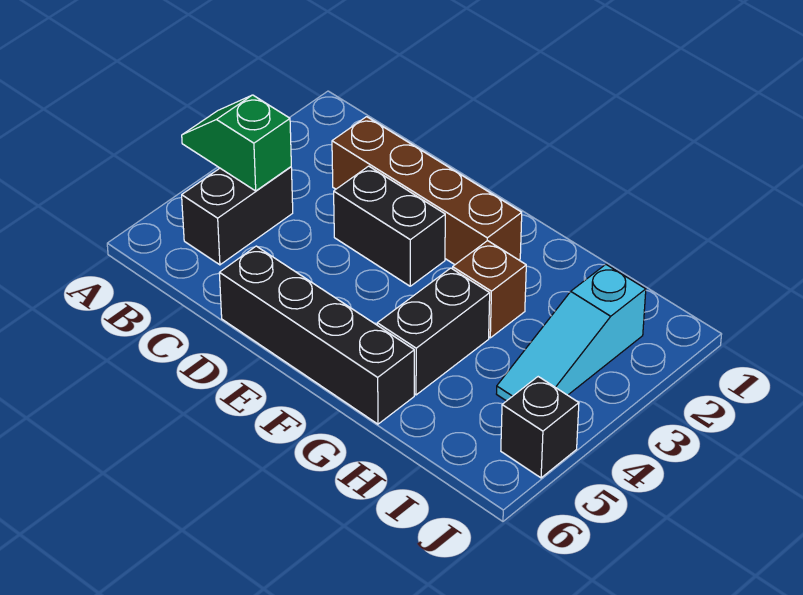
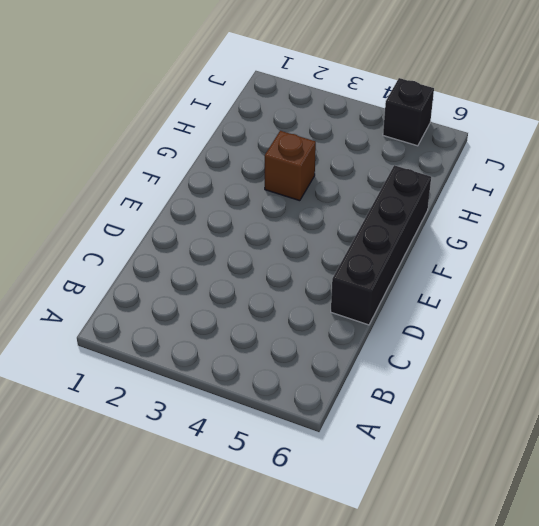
none -> black 1x2 brick [182,167,293,265]
none -> brown 1x4 brick [332,117,522,265]

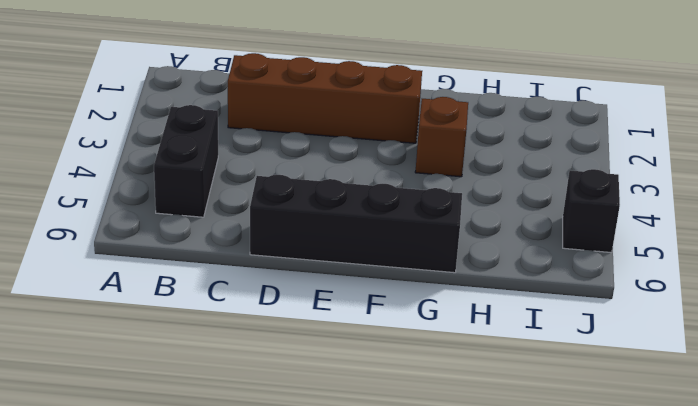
none -> black 1x2 brick [334,166,445,286]
none -> black 1x2 brick [377,268,490,395]

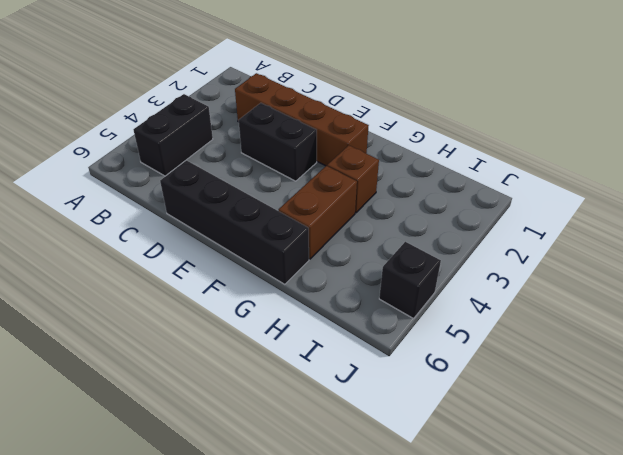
brown 1x2 brick [279,166,357,259] -> black 1x2 brick [377,268,490,395]
none -> cyan 1x3 slope [497,264,646,401]
none -> green 1x2 slope [182,95,291,191]

